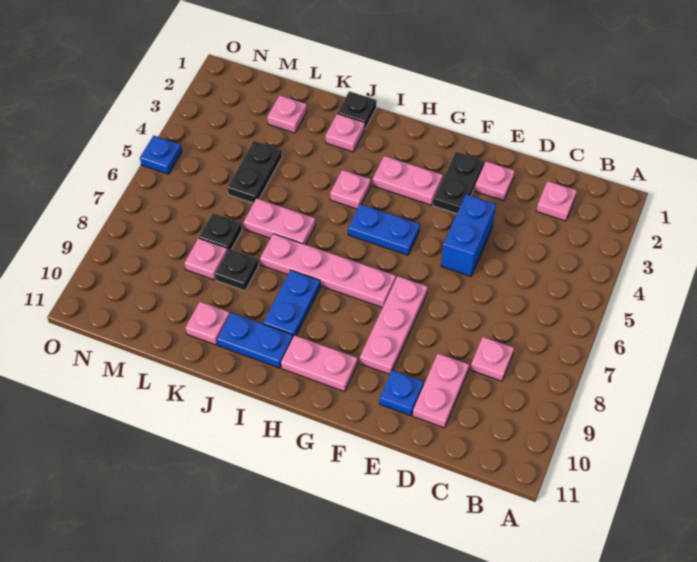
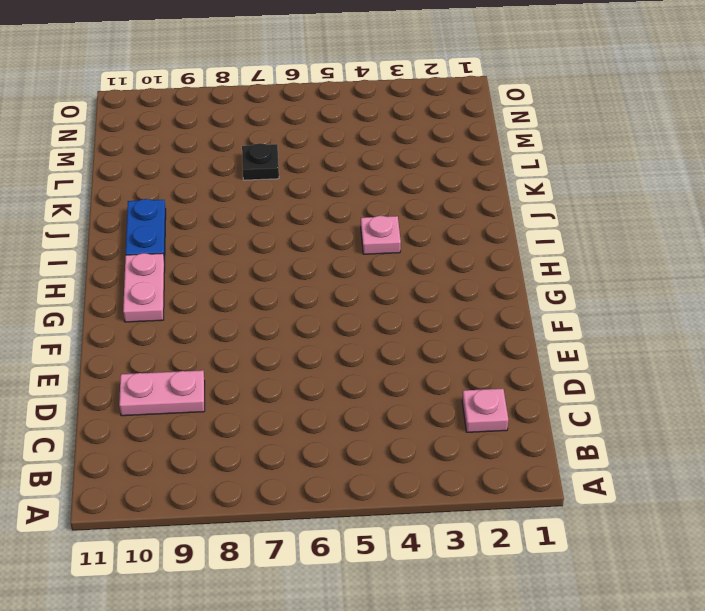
none -> pink 1x1 plate [471,337,514,381]
none -> pink 1x1 plate [475,161,515,201]
none -> blue 1x2 brick [441,194,496,277]

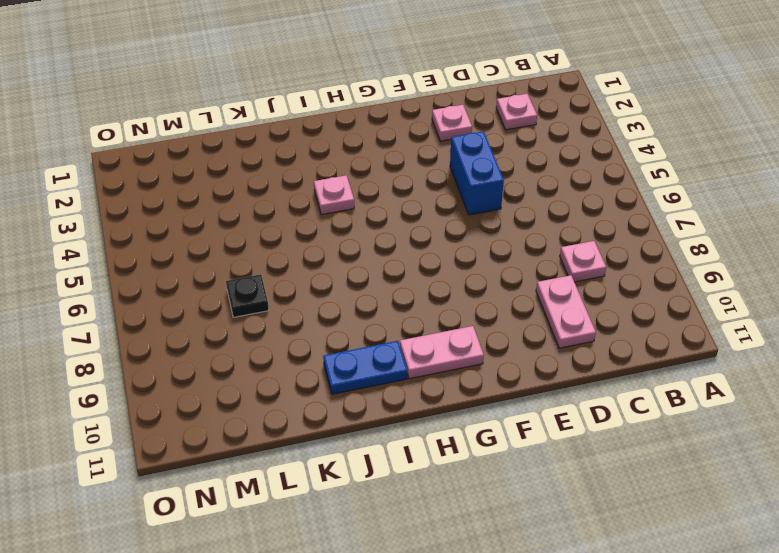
none -> blue 1x1 plate [379,370,424,416]
none -> black 1x2 plate [433,152,484,214]
none -> pink 1x3 plate [360,276,428,374]

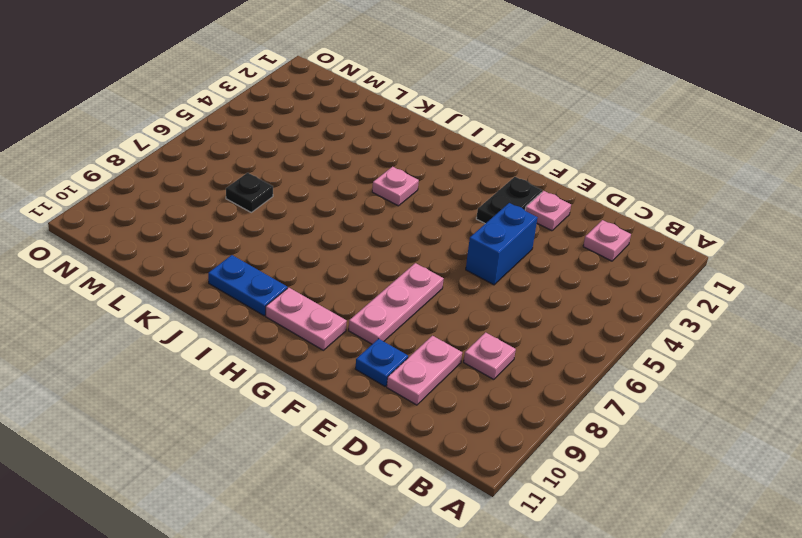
none -> pink 1x2 plate [373,156,443,205]
none -> blue 1x2 plate [348,204,420,255]
none -> pink 1x4 plate [260,234,396,308]

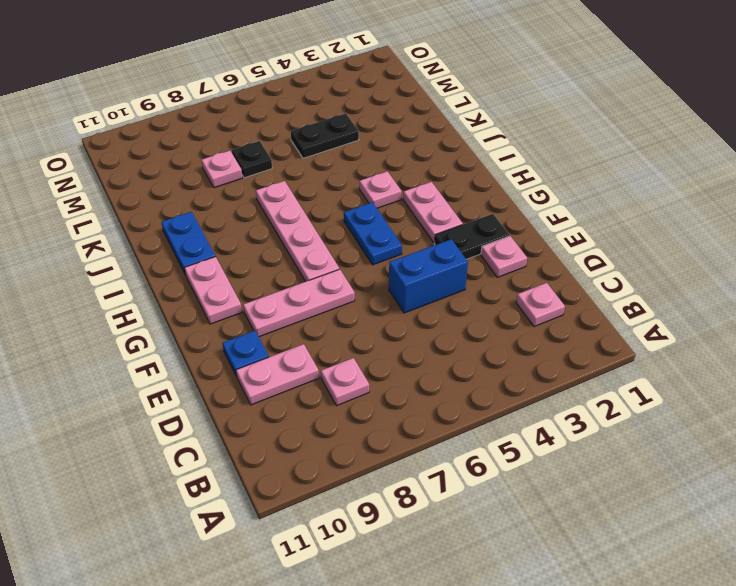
none -> blue 1x2 plate [263,270,320,337]
none -> black 1x1 plate [338,91,377,128]
none -> pink 1x1 plate [325,114,365,152]

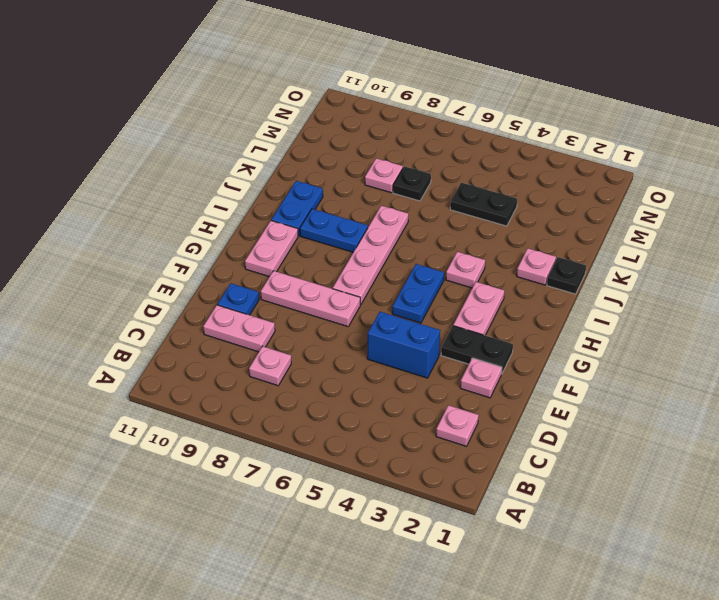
none -> pink 1x2 plate [243,198,316,245]
none -> black 1x1 plate [215,249,259,291]
none -> pink 1x1 plate [186,302,230,345]

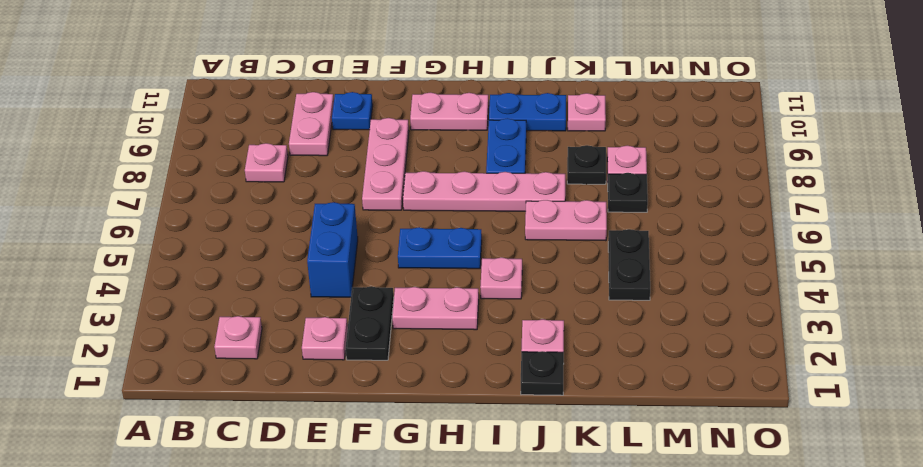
none -> pink 1x1 plate [267,95,307,133]
none -> blue 1x1 plate [140,136,182,174]

